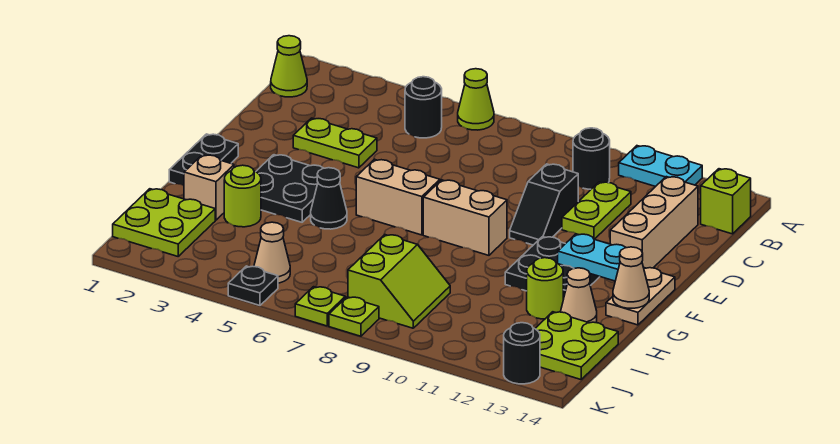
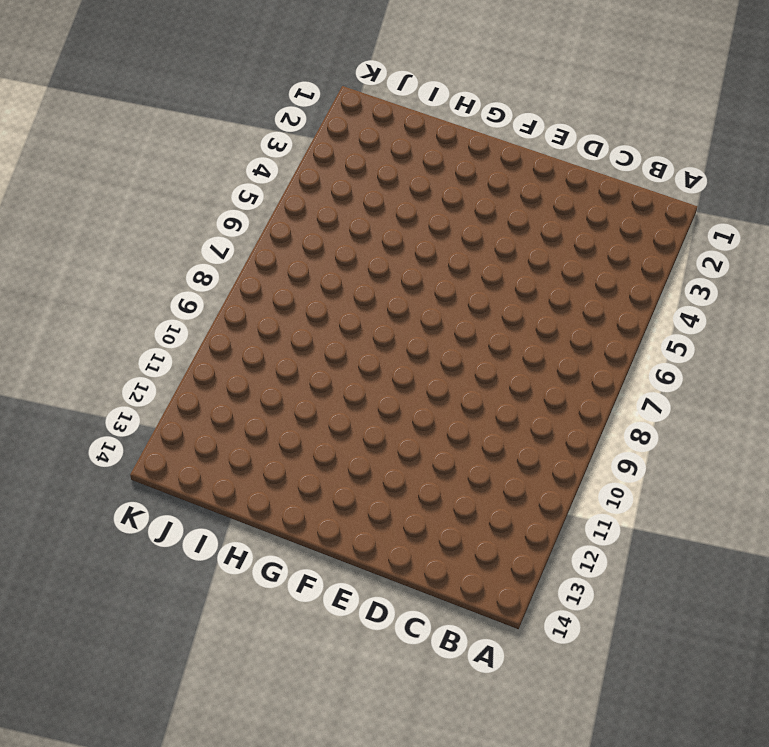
none -> lime 1x1 cone [458,69,494,130]
none -> cyan 1x2 plate [619,146,702,187]
none -> lime 1x1 cone [271,36,307,97]
none -> black 1x1 round brick [405,77,442,138]

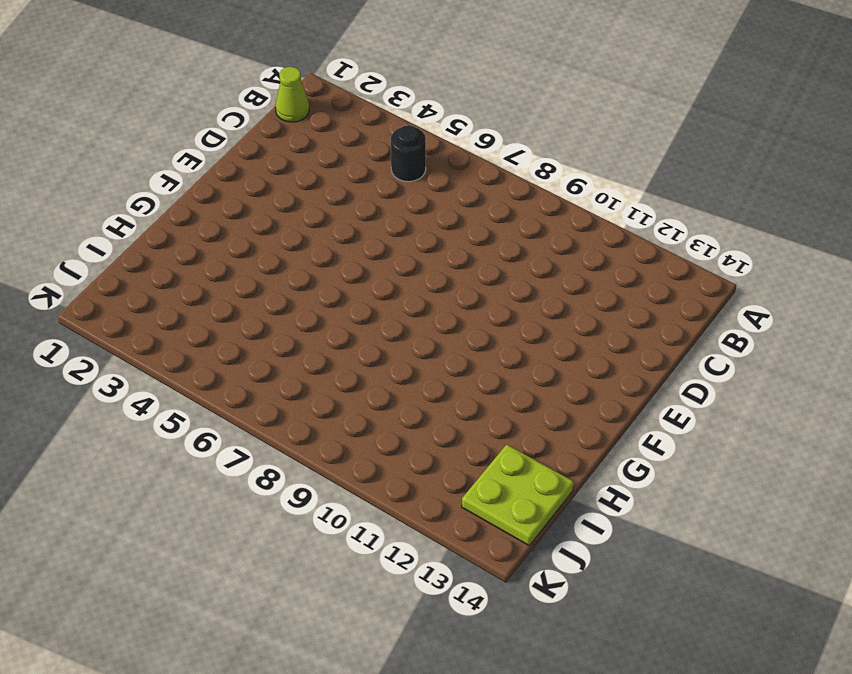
none -> lime 1x1 cone [458,69,494,130]
none -> cyan 1x2 plate [619,146,702,187]
none -> black 1x1 round brick [573,128,610,189]
none -> lime 1x1 brick [701,169,751,234]

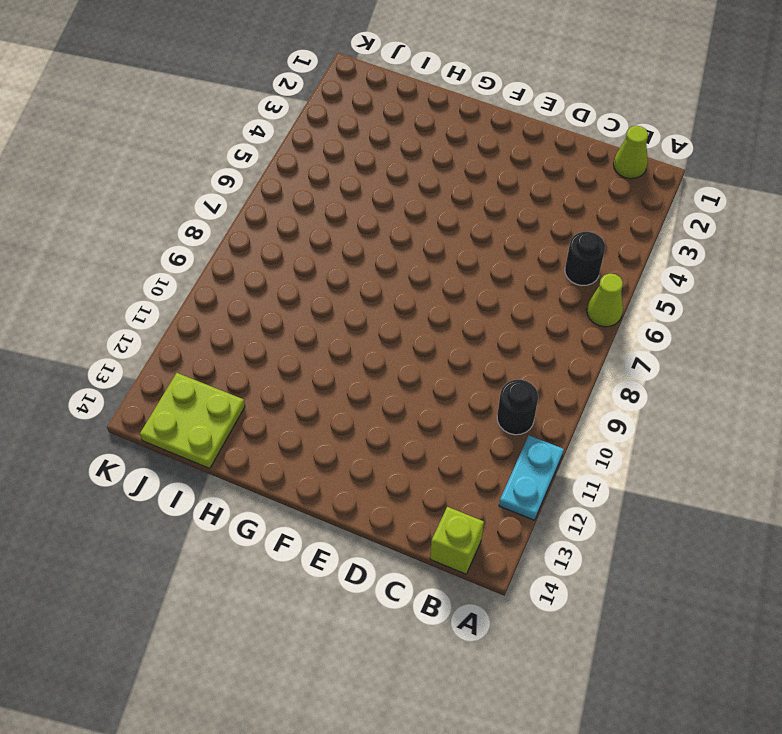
none -> lime 1x2 plate [562,182,631,239]
none -> tan 1x3 brick [610,177,698,268]
none -> lime 1x2 plate [293,118,377,168]
none -> black 1x2 slope [510,164,578,245]

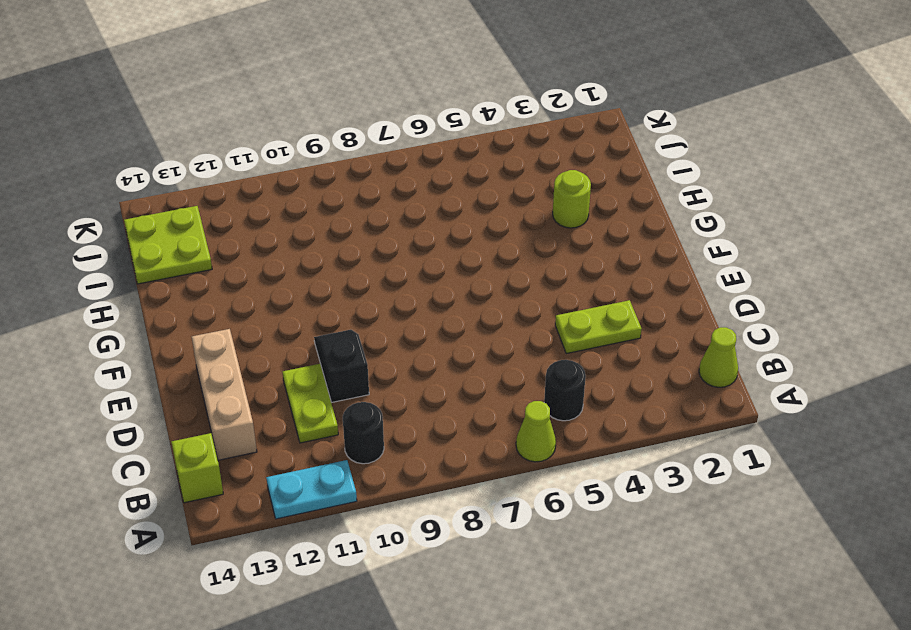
none -> black 1x2 plate [169,134,238,186]
none -> black 2x2 plate [256,155,323,222]
none -> tan 1x2 brick [356,159,440,235]
none -> tan 1x2 brick [423,180,507,255]

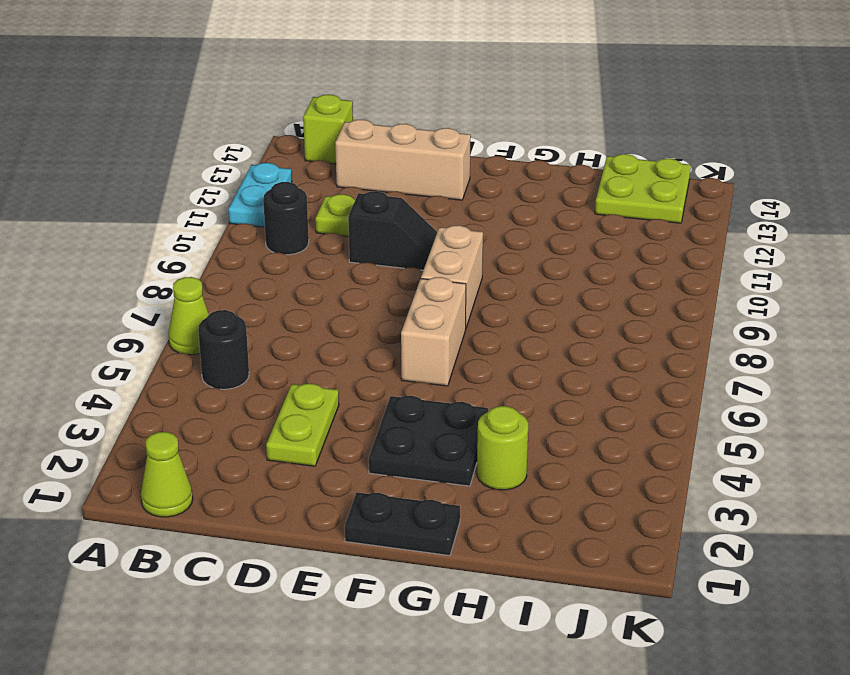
none -> black 2x2 plate [505,237,600,299]
none -> tan 1x2 plate [606,268,675,325]
none -> black 1x1 cone [311,168,347,229]
none -> tan 1x1 brick [184,155,234,220]

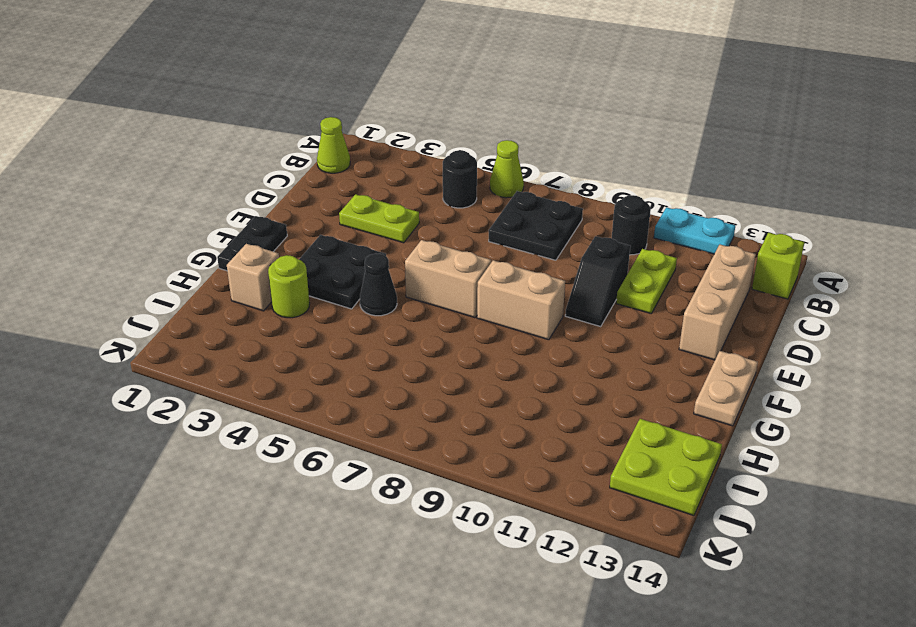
black 2x2 plate [489,191,583,260] -> black 2x2 plate moved to [505,237,600,299]
none -> lime 1x1 round brick [527,258,563,319]
none -> tan 1x1 cone [561,268,597,323]
none -> lime 2x2 plate [113,189,215,256]
none -> lime 2x2 slope [348,234,450,328]

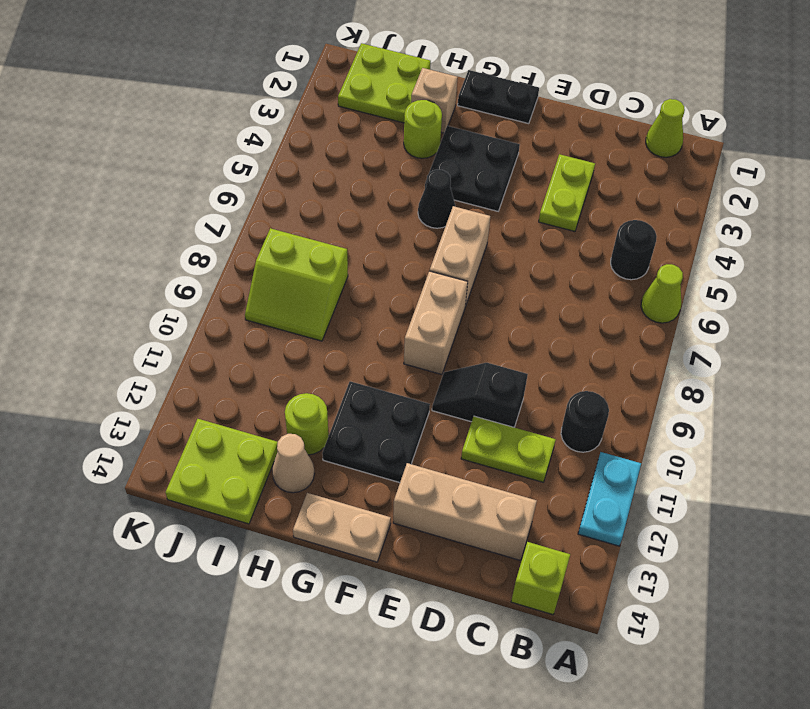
none -> tan 1x1 cone [254,222,290,283]
none -> black 1x1 plate [228,266,278,305]
none -> lime 1x1 plate [295,287,345,326]
none -> lime 1x1 plate [329,297,379,336]

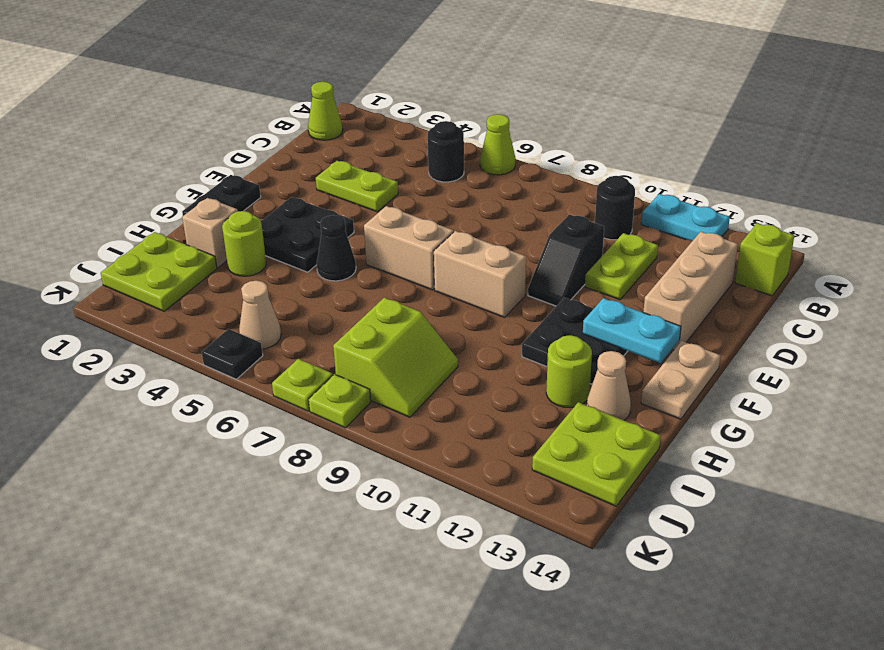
none -> black 1x1 round brick [504,323,540,384]
none -> tan 1x1 cone [613,247,649,308]

